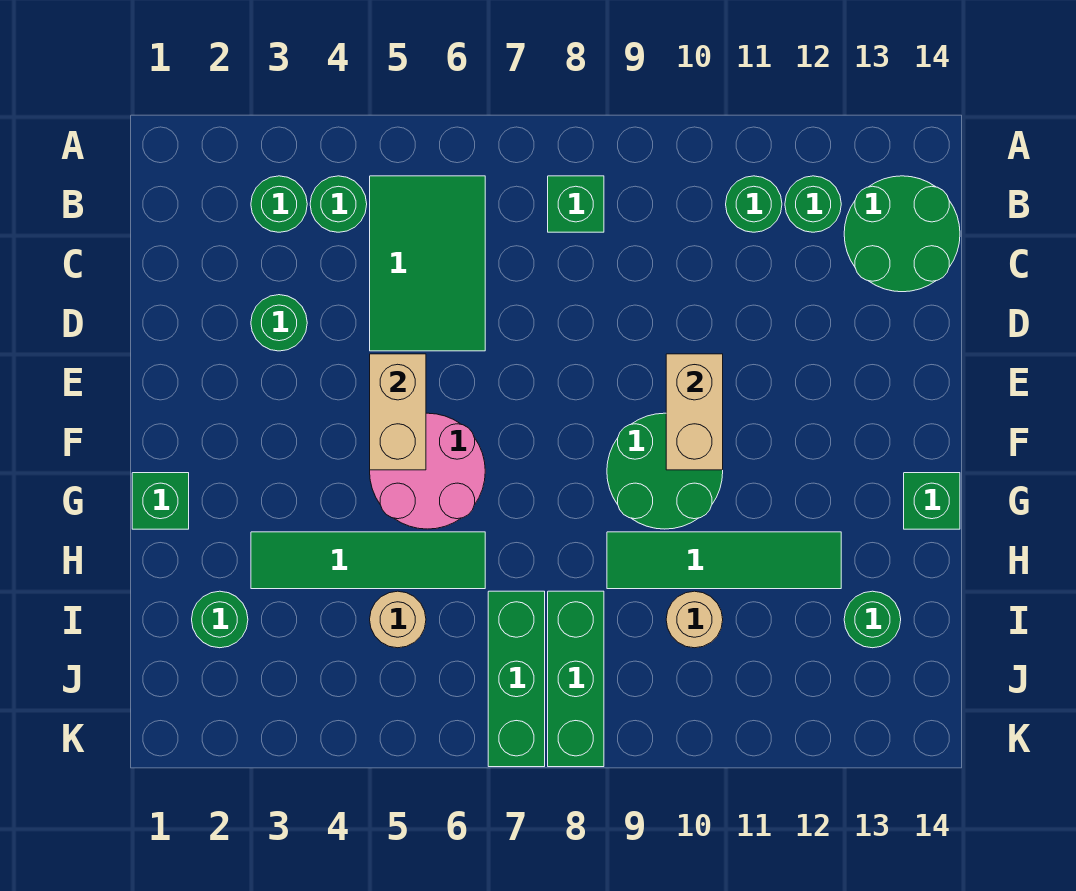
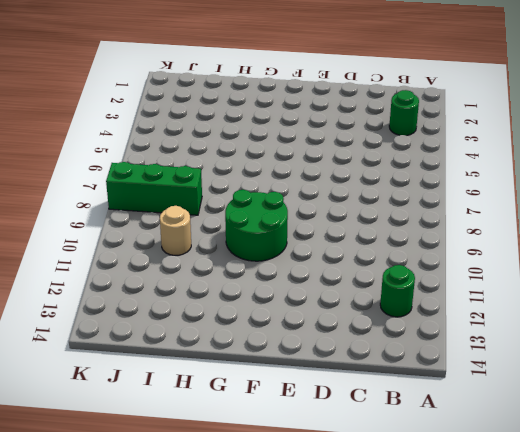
none -> green 1x1 round brick [310,176,367,232]
none -> green 2x3 tile [370,176,485,351]
none -> green 1x1 brick [548,176,604,232]

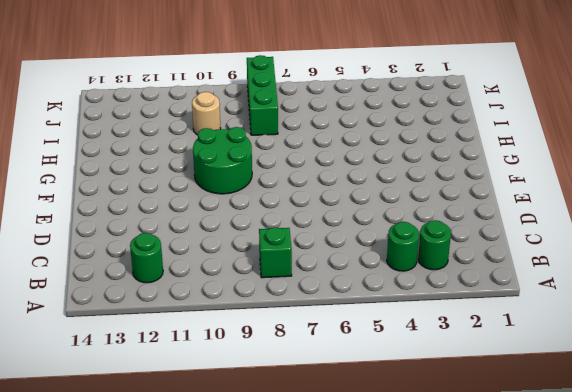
none -> green 2x3 tile [370,176,485,351]
none -> green 1x1 round brick [726,176,782,232]
none -> green 2x2 round brick [844,176,960,292]

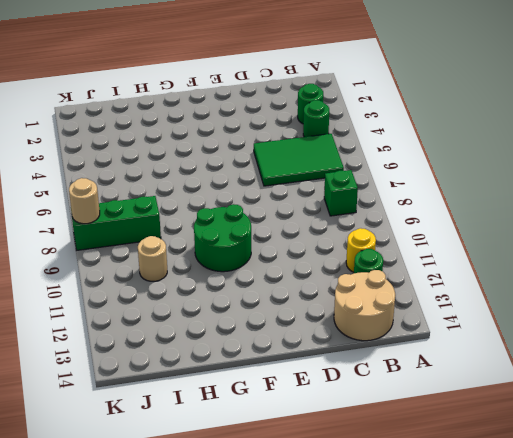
yellow 1x1 round brick [346,228,376,272] -> green 1x1 round brick [726,176,782,232]
tan 2x2 round brick [334,270,395,341] -> green 2x2 round brick [844,176,960,292]
tan 1x1 round brick [69,178,100,224] -> tan 1x1 round brick moved to [370,591,426,648]
none -> green 1x1 round brick [251,295,307,351]
none -> pink 2x2 round brick [370,413,485,529]
none -> green 1x1 brick [132,473,189,529]

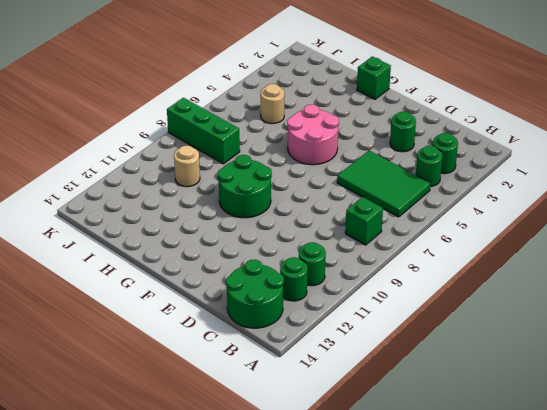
none -> green 1x1 brick [904,473,960,529]
none -> green 1x4 tile [251,532,485,589]
none -> green 1x4 tile [607,532,841,589]

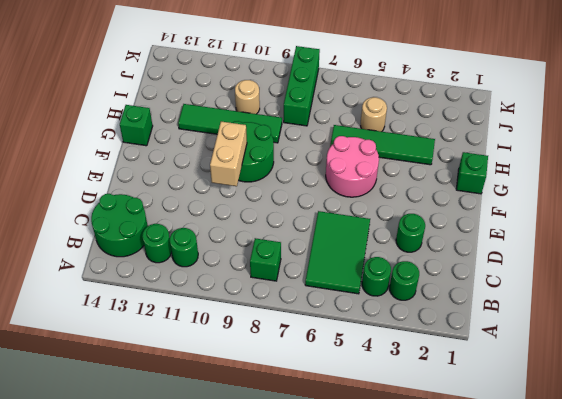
none -> green 1x1 round brick [192,591,248,648]
none -> green 1x3 brick [488,591,545,767]
none -> green 1x1 round brick [844,591,901,648]

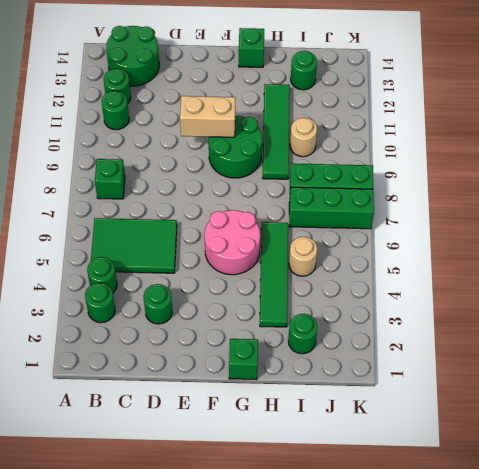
none -> tan 1x2 brick [370,354,426,470]

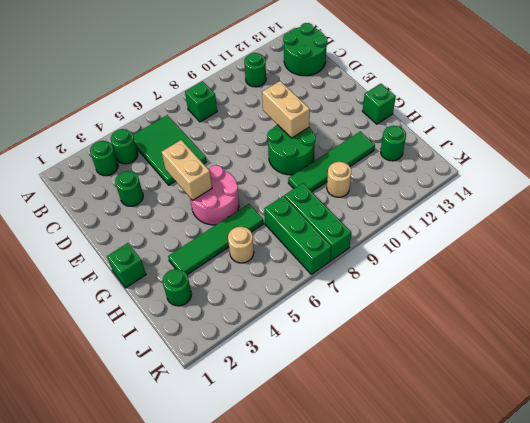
none -> green 1x1 round brick [785,176,841,232]

